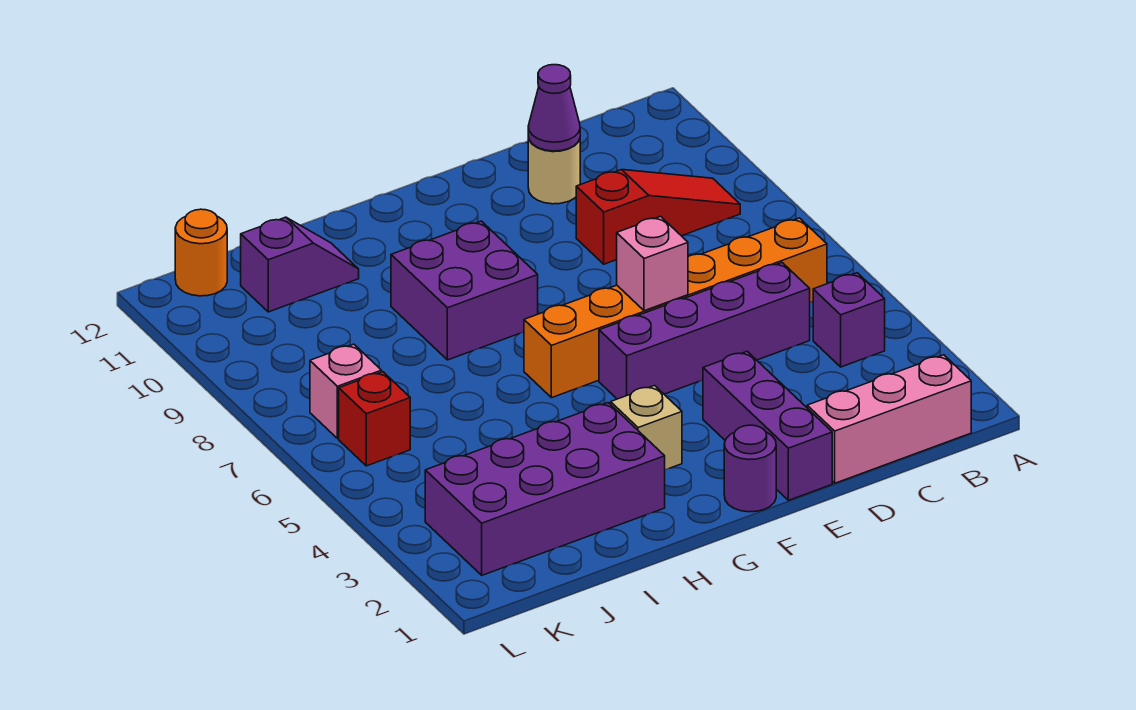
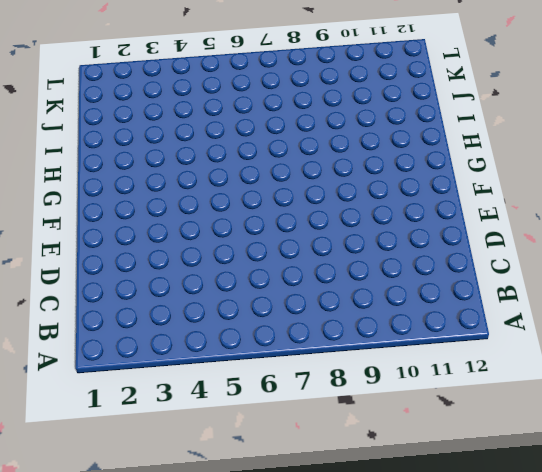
none -> pink 1x3 brick [807,355,971,483]
none -> purple 1x1 brick [813,273,885,367]
none -> orange 1x6 brick [524,218,827,398]

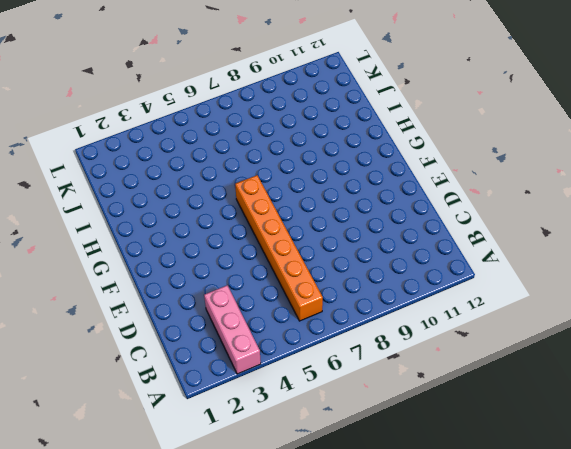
pink 1x3 brick [204,285,261,374] -> pink 1x3 brick moved to [807,355,971,483]
none -> purple 1x1 brick [813,273,885,367]
none -> red 1x3 slope [576,170,740,264]
none -> purple 1x4 brick [599,263,810,399]

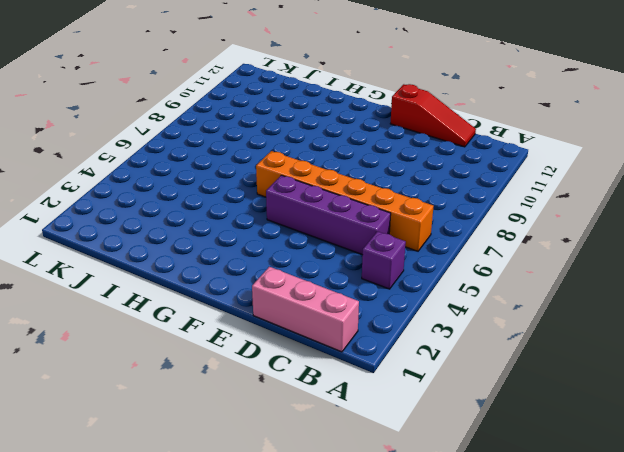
red 1x3 slope [390,84,476,147] -> red 1x3 slope moved to [576,170,740,264]
none -> tan 1x1 round brick [528,136,580,204]
none -> purple 1x3 brick [703,351,832,500]
none -> purple 1x1 round brick [724,425,776,512]

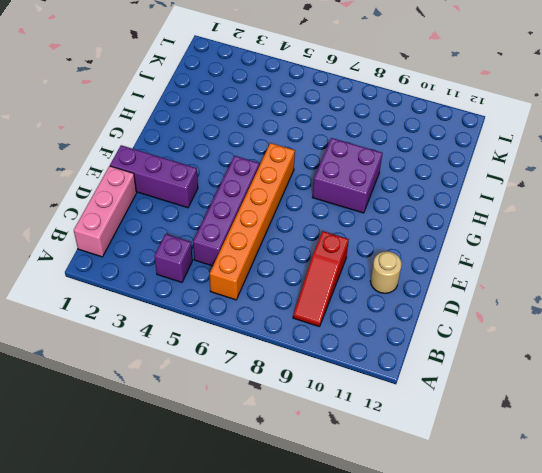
none -> purple 1x1 round brick [724,425,776,512]
none -> tan 1x1 brick [611,386,682,470]
none -> purple 2x4 brick [425,403,665,575]

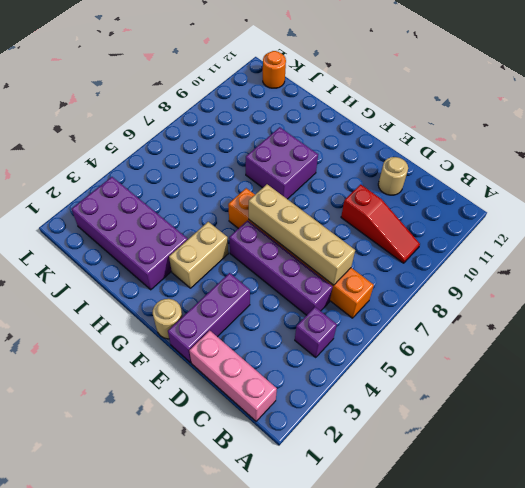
tan 1x4 brick [249,184,355,285] -> pink 1x1 brick [617,216,688,311]
tan 1x1 round brick [153,299,182,339] -> purple 1x1 round brick [724,425,776,512]
tan 1x2 brick [169,222,228,288] -> tan 1x1 brick [611,386,682,470]
none -> purple 1x2 slope [241,217,359,312]
none -> red 1x1 brick [339,372,410,466]
none -> pink 1x1 brick [310,344,381,439]

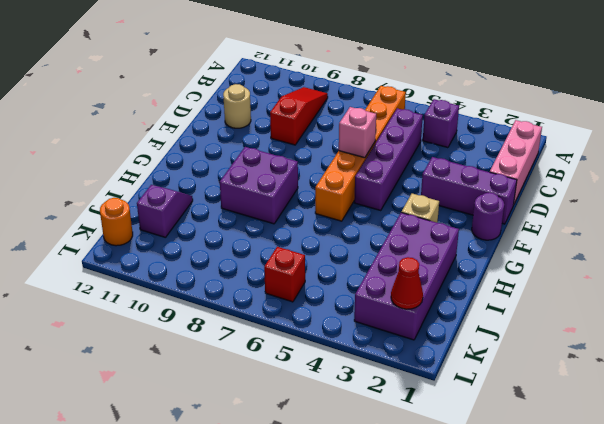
red 1x1 cone [391,257,423,309] -> none
none -> pink 1x1 brick [310,344,381,439]
none -> purple 1x1 cone [528,65,580,151]

